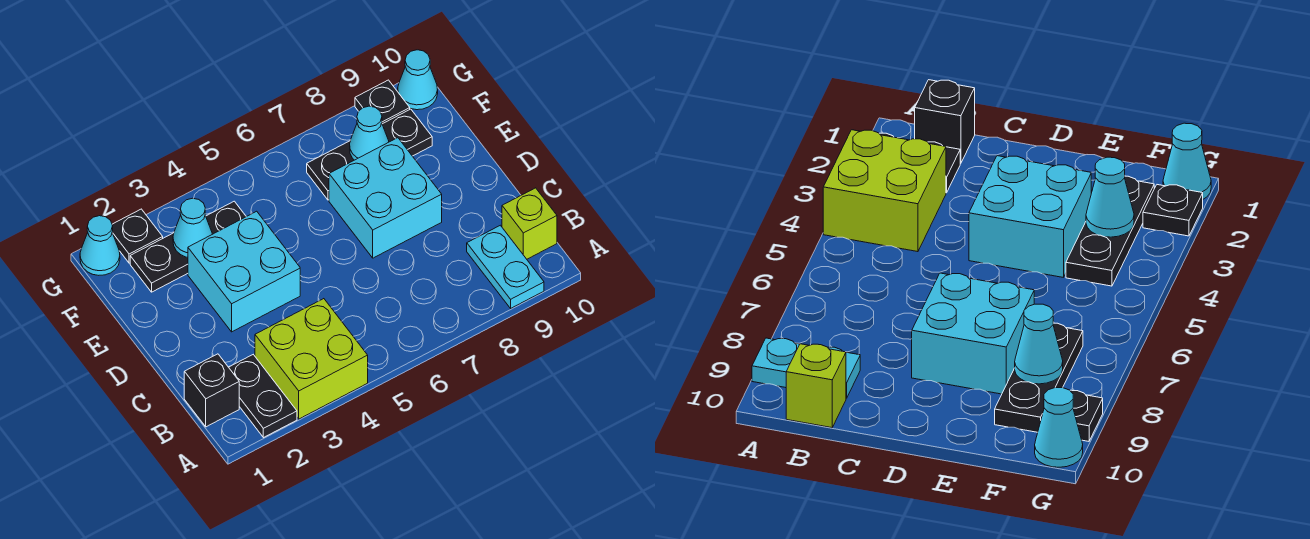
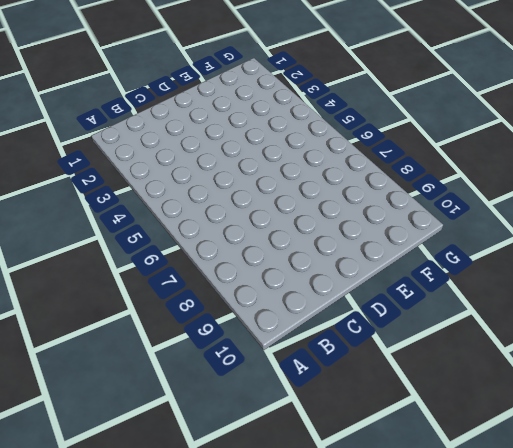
none -> black 1x2 plate [229,355,297,438]
none -> lime 2x2 brick [255,299,368,419]
none -> cyan 1x2 plate [467,225,544,308]

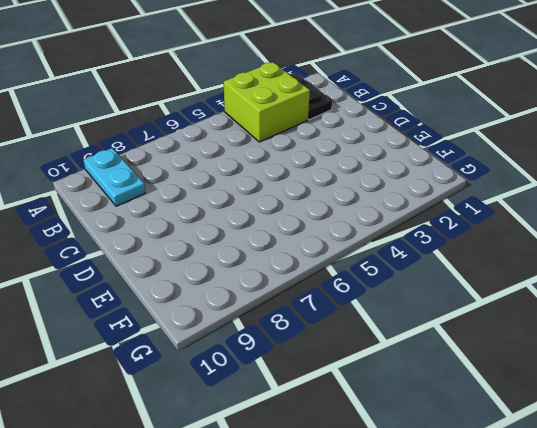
none -> black 1x1 brick [184,354,239,427]
none -> lime 1x1 brick [502,188,557,259]
none -> cyan 2x2 brick [188,211,300,332]

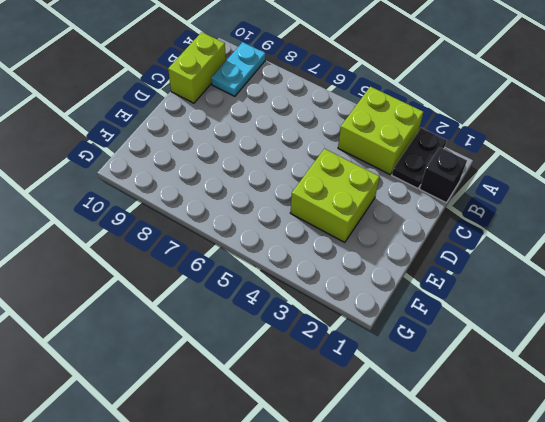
lime 1x2 brick [168,32,226,103] -> lime 1x1 brick [502,188,557,259]
lime 2x2 brick [290,149,380,242] -> cyan 2x2 brick [188,211,300,332]
none -> cyan 2x2 brick [329,138,442,258]
none -> black 1x3 plate [130,201,246,292]
none -> black 1x3 plate [307,109,432,200]

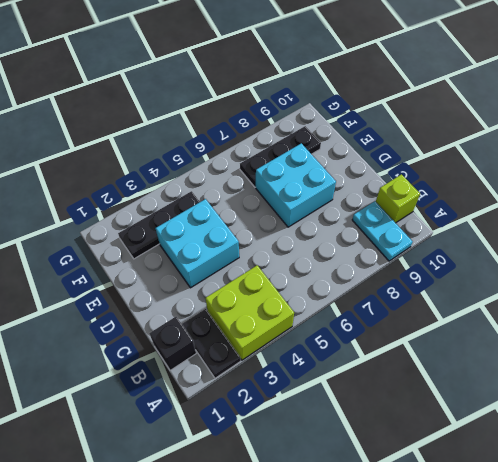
none -> cyan 1x1 cone [80,216,120,275]
none -> black 1x1 plate [112,209,163,263]
none -> black 1x1 plate [355,80,410,124]

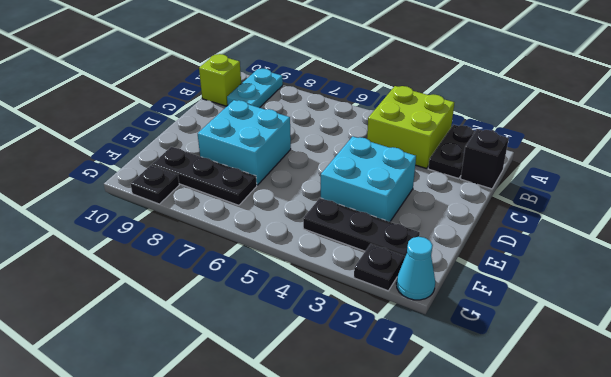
none -> cyan 1x1 cone [398,50,438,110]
none -> cyan 1x1 cone [173,198,212,257]
none -> cyan 1x1 cone [350,106,389,160]

